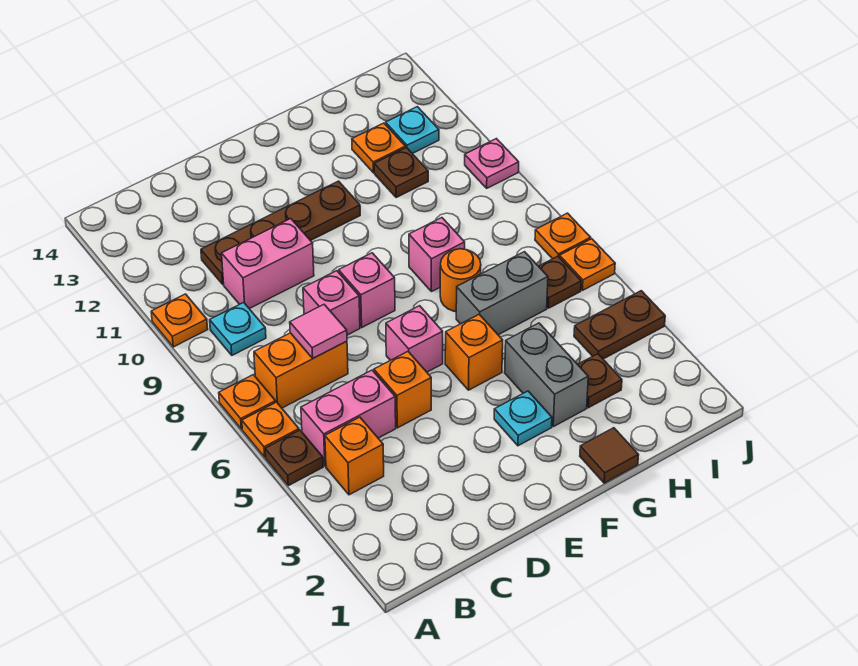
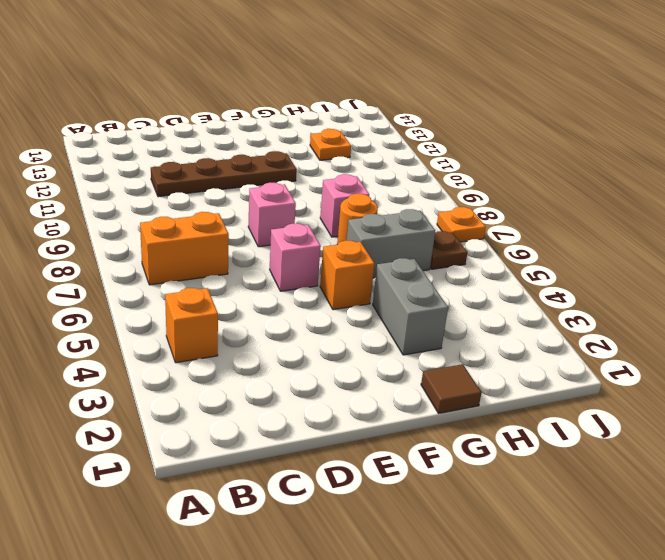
none -> brown 1x1 plate [265,430,323,486]
none -> orange 1x1 plate [242,402,299,457]
none -> orange 1x1 plate [219,375,276,429]
none -> orange 1x1 plate [151,294,208,347]

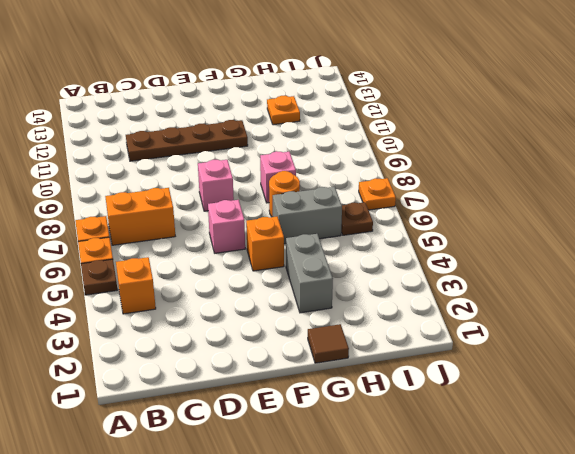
none -> orange 1x1 plate [151,294,208,347]
none -> pink 1x2 brick [301,370,396,466]
none -> cyan 1x1 plate [210,302,266,355]
none -> pink 1x2 brick [222,219,314,309]

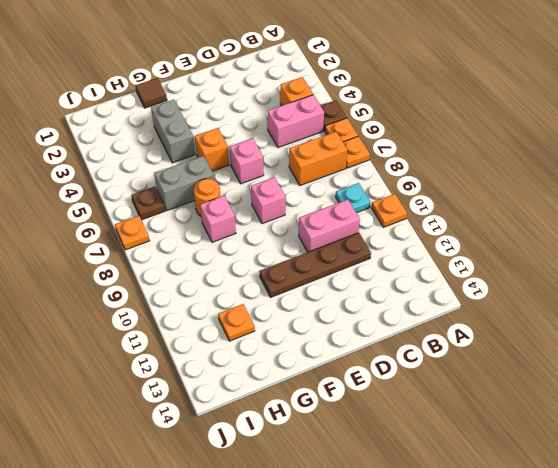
none -> orange 1x1 brick [374,352,431,428]
none -> pink 1x1 brick [303,271,360,335]
none -> cyan 1x1 plate [494,391,552,446]
none -> brown 1x1 plate [578,354,622,408]

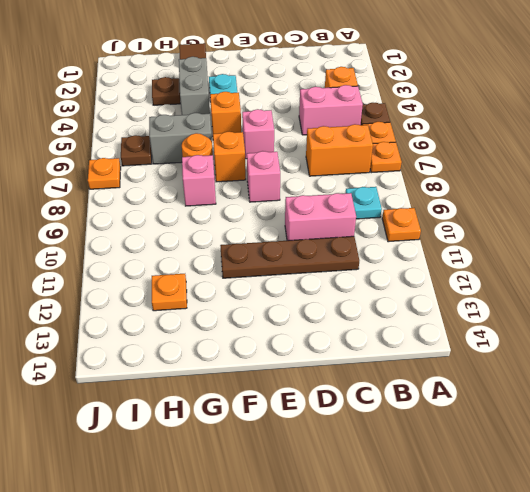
orange 1x1 brick [213,132,246,182] -> orange 1x1 brick moved to [374,352,431,428]
none -> pink 1x1 brick [303,271,360,335]
none -> brown 1x1 plate [374,148,428,198]
none -> brown 1x2 plate [574,291,665,359]
none -> cyan 1x1 plate [386,107,439,153]

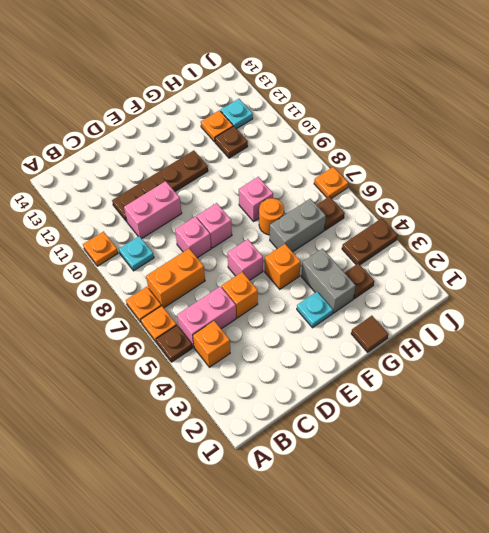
none -> orange 1x1 plate [560,239,615,290]
none -> pink 1x1 plate [465,139,519,188]
none -> pink 1x1 tile [290,305,347,358]

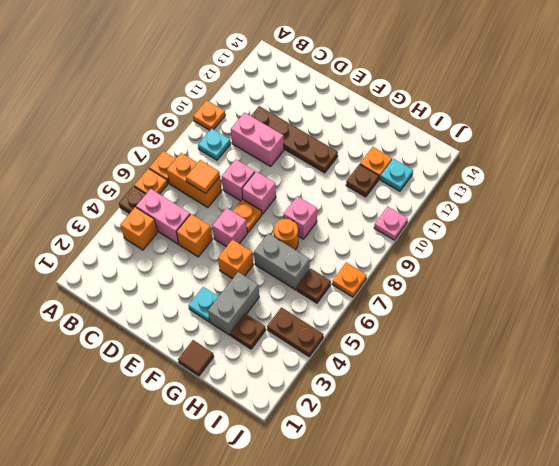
orange 1x1 tile [186,160,220,193] -> pink 1x1 tile [290,305,347,358]
orange 1x1 plate [233,199,262,232] -> orange 1x1 plate moved to [560,239,615,290]

